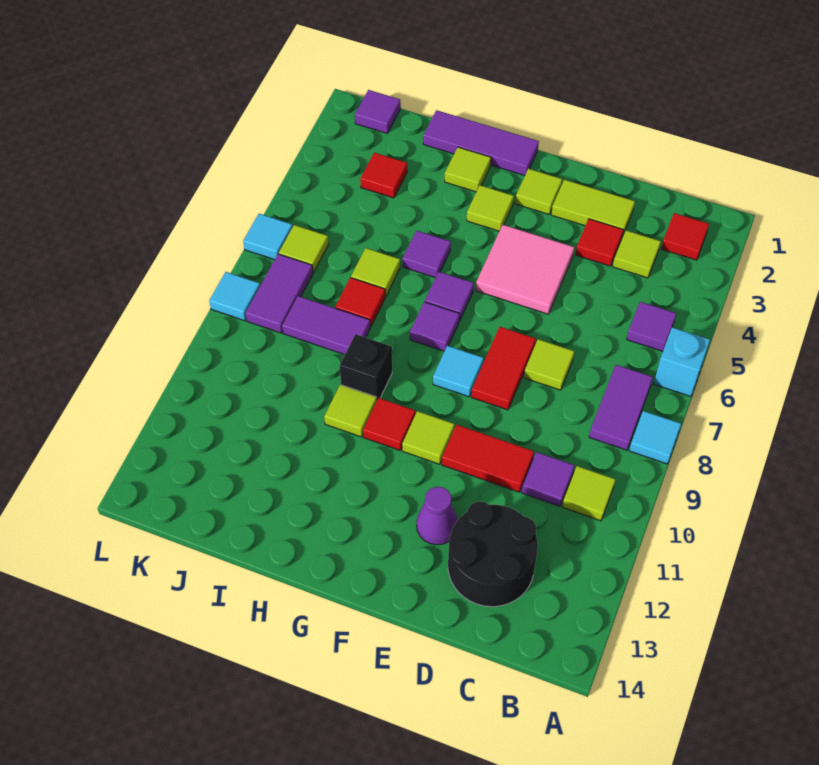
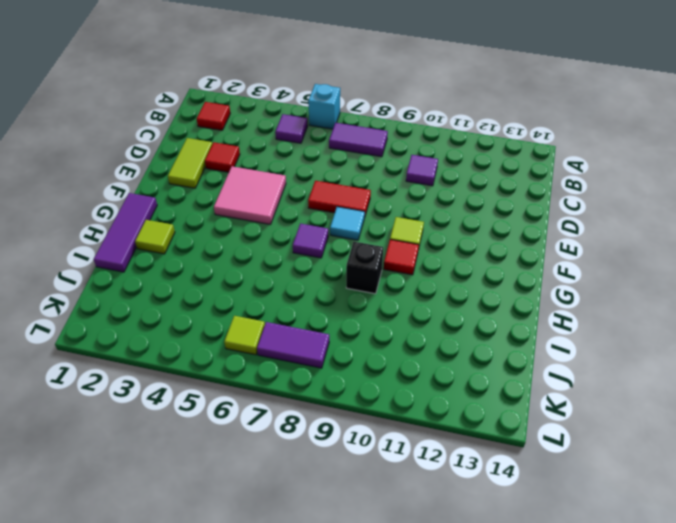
none -> cyan 1x1 tile [629,411,681,464]
none -> lime 1x1 tile [562,466,616,521]
none -> lime 1x1 tile [613,230,661,278]
none -> black 2x2 round brick [448,501,538,607]

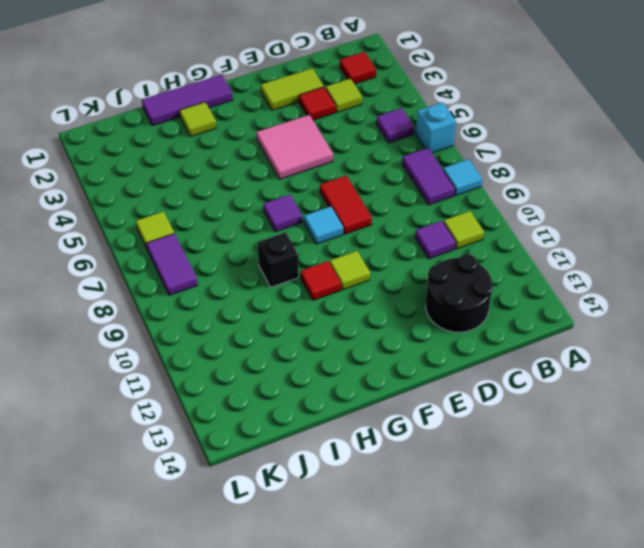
none -> lime 1x1 tile [524,339,575,390]
none -> red 1x2 tile [442,425,534,492]
none -> purple 1x1 cone [417,487,458,545]
none -> lime 1x1 tile [515,169,562,214]

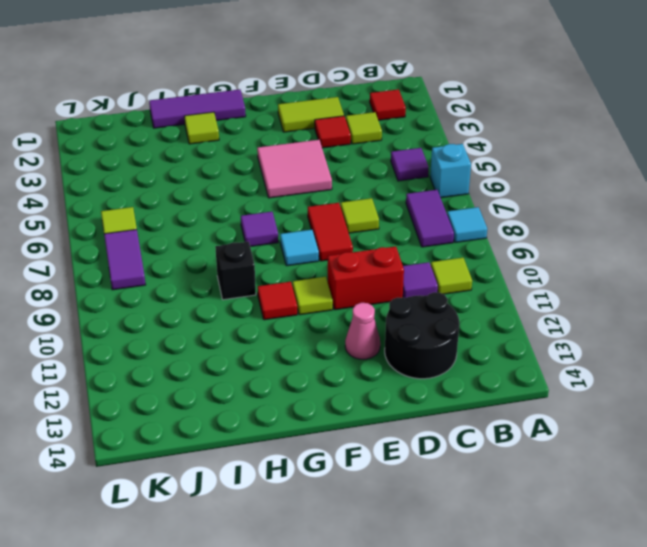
red 1x2 brick [328,246,404,310] -> red 1x2 tile [442,425,534,492]
pink 1x1 cone [345,303,380,359] -> purple 1x1 cone [417,487,458,545]
none -> lime 1x1 tile [515,169,562,214]
none -> lime 1x1 tile [467,185,514,231]
none -> purple 1x1 tile [425,272,474,320]
none -> purple 1x1 tile [403,231,451,278]

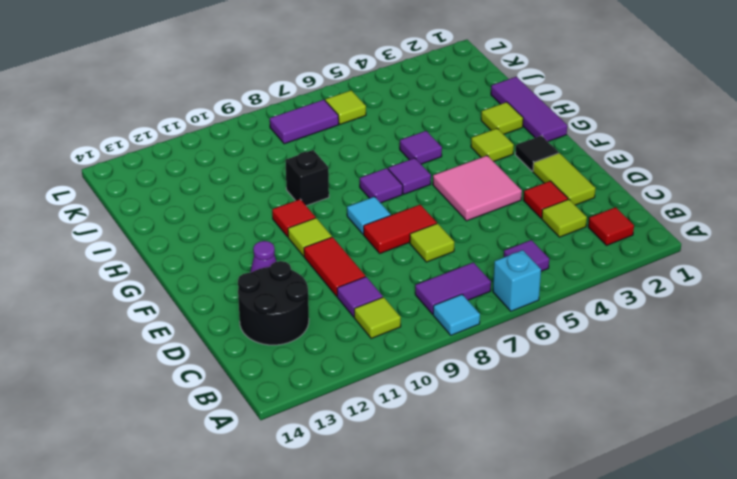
black 1x1 tile [515,136,559,171] -> lime 1x1 tile [515,169,562,214]
none -> lime 1x1 tile [324,385,377,437]
none -> lime 1x1 tile [351,248,400,296]
none -> red 1x1 tile [335,278,385,327]
none -> purple 1x2 tile [282,296,370,355]

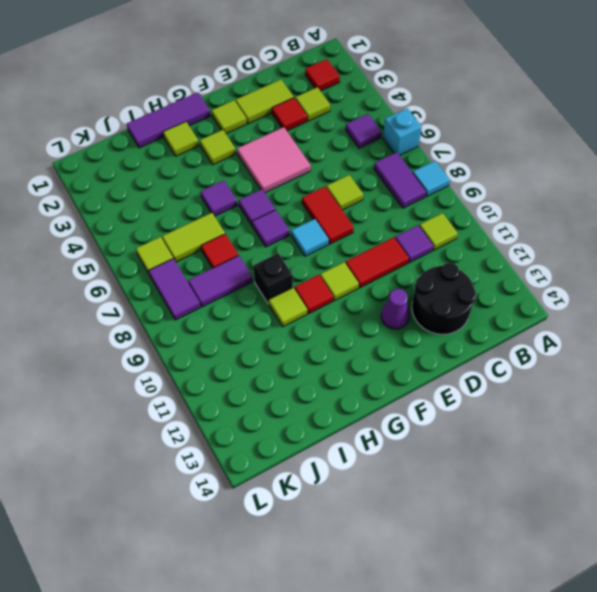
lime 1x2 tile [162,213,225,262] -> lime 1x1 tile [351,248,400,296]
none -> red 1x1 tile [360,153,407,198]
none -> purple 1x1 tile [355,90,401,133]
none -> cyan 1x1 tile [243,214,293,260]
none -> cyan 1x1 tile [209,272,260,321]

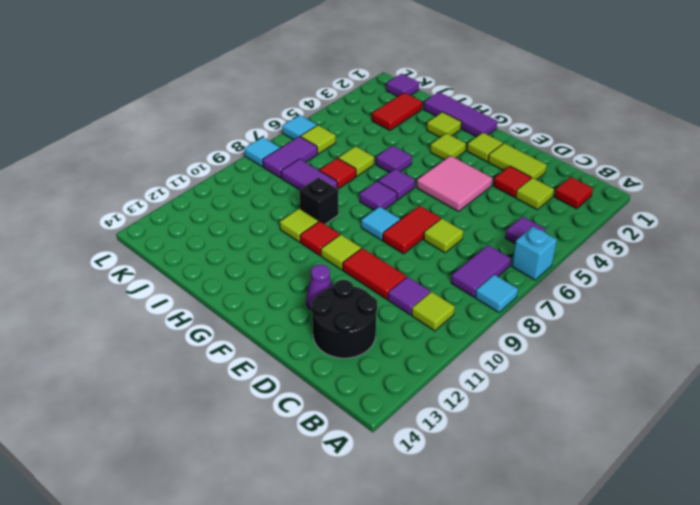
red 1x2 tile [372,93,422,130] -> red 1x1 tile [360,153,407,198]

